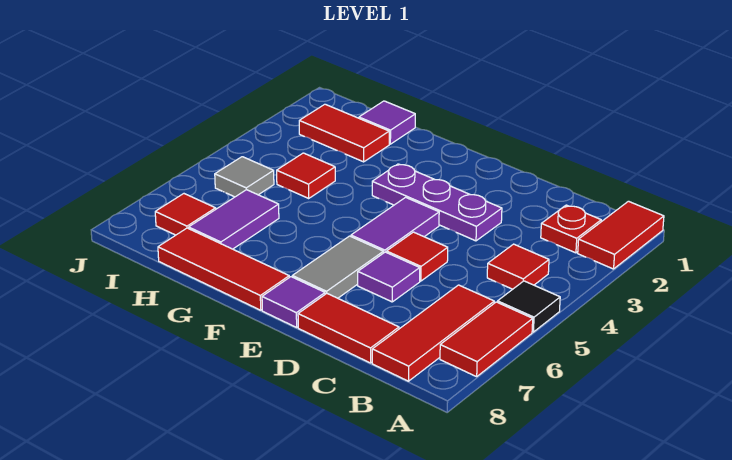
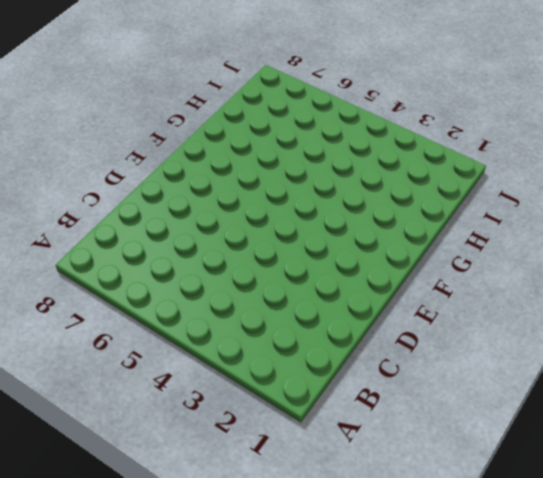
none -> red 1x2 tile [578,201,664,269]
none -> black 1x1 tile [498,281,560,332]
none -> red 1x2 tile [440,302,533,377]

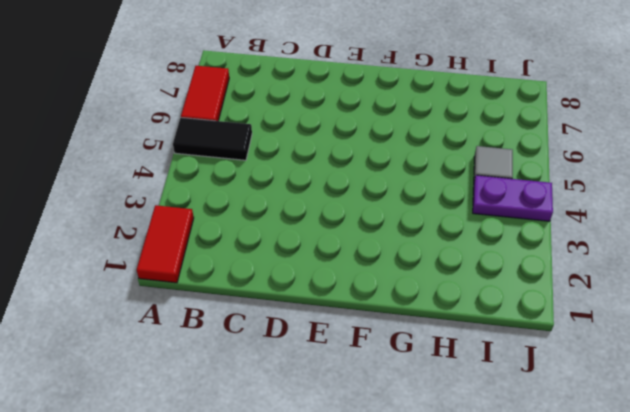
black 1x2 tile [173,118,252,160] -> black 1x1 tile [498,281,560,332]
purple 1x2 plate [473,175,553,221] -> none
none -> red 1x1 plate [541,205,601,253]
none -> red 1x1 tile [487,244,549,289]
none -> red 1x3 tile [372,285,494,381]

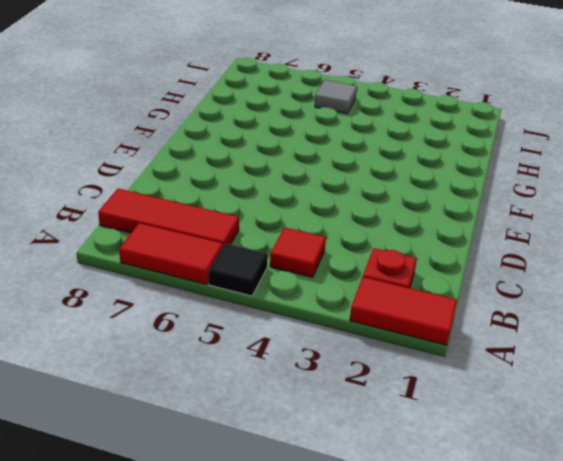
none -> red 1x2 tile [298,294,399,363]
none -> purple 1x3 plate [372,164,502,241]
none -> red 1x1 tile [387,232,448,281]

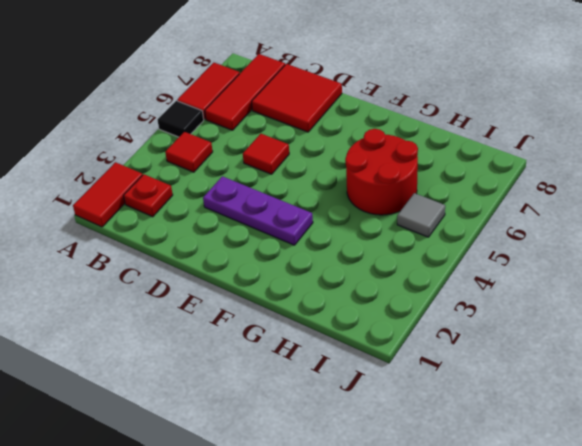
red 2x2 tile [252,64,342,132] -> red 1x2 tile [298,294,399,363]
red 2x2 round brick [345,129,418,215] -> purple 1x2 tile [189,190,279,249]
none -> purple 1x1 tile [358,252,420,302]
none -> purple 1x2 tile [351,197,439,253]
none -> grey 1x2 tile [292,236,383,298]

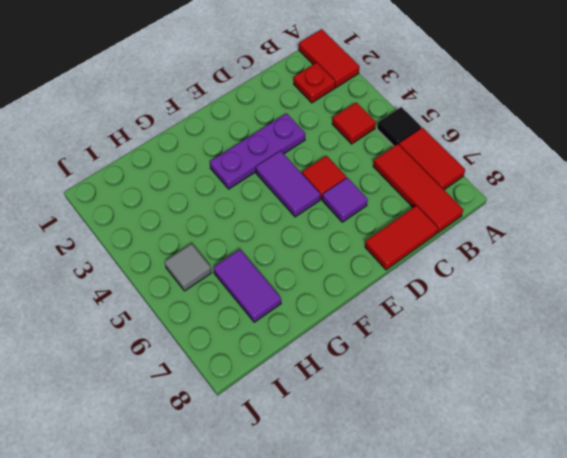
none -> grey 1x2 tile [292,236,383,298]
none -> purple 1x1 tile [262,277,325,327]
none -> red 1x3 tile [158,228,289,310]

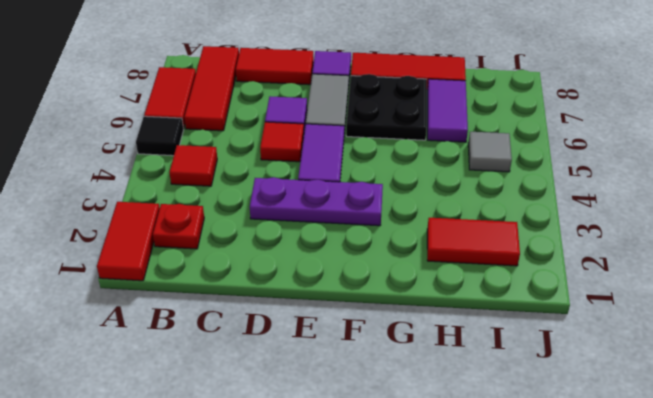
black 2x2 plate [346,74,427,140] -> none
none -> purple 1x1 tile [359,101,415,144]
none -> red 1x1 tile [277,153,335,198]
none -> red 1x1 tile [155,194,216,235]

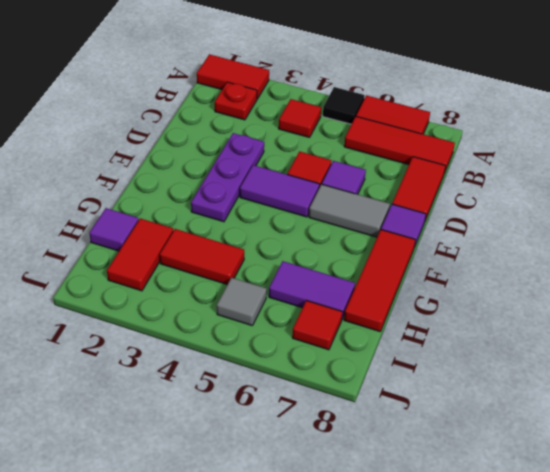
red 1x2 tile [160,229,244,285] -> red 1x1 tile [277,153,335,198]

